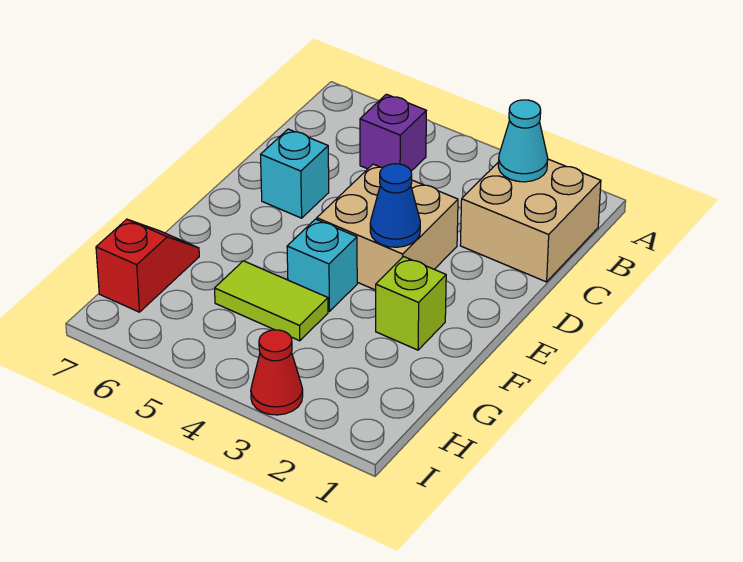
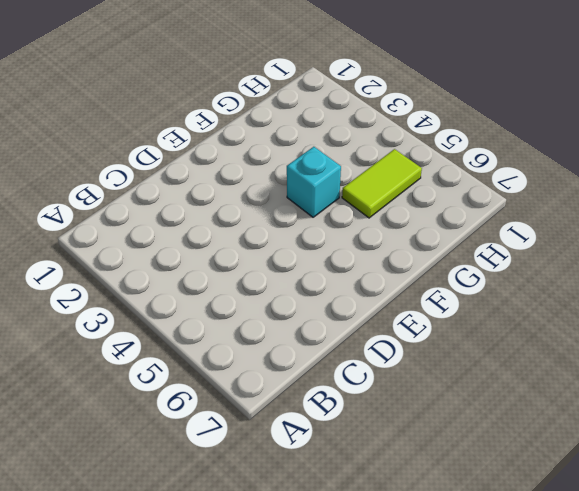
lime 1x2 tile [342,149,422,218] -> lime 1x2 tile turned to [215,261,328,341]
none -> tan 2x2 brick [460,159,601,282]
none -> purple 1x1 brick [360,94,426,171]

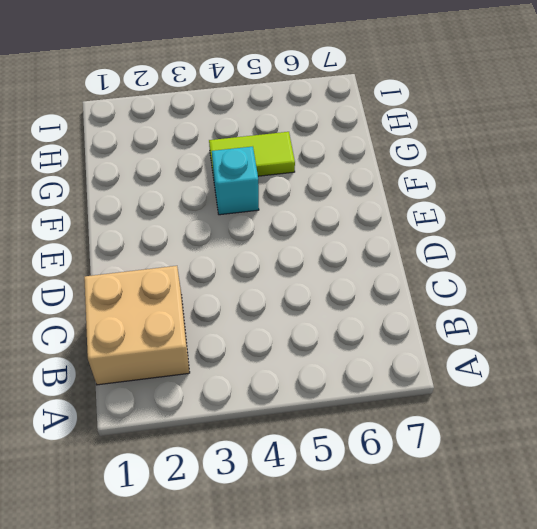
none -> purple 1x1 brick [360,94,426,171]
none -> tan 2x2 brick [317,164,458,290]

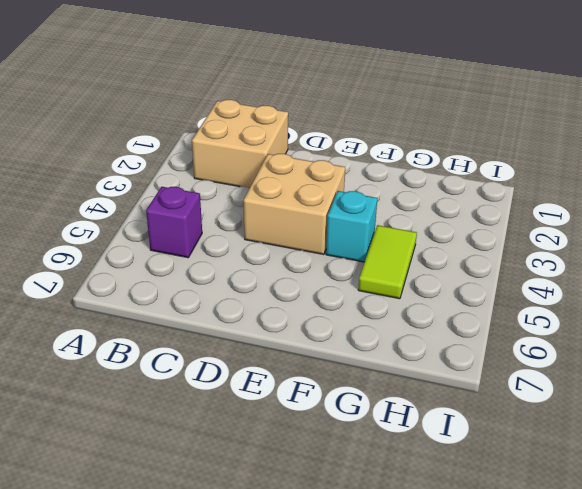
none -> cyan 1x1 brick [261,129,329,218]
none -> lime 1x1 brick [376,257,446,350]

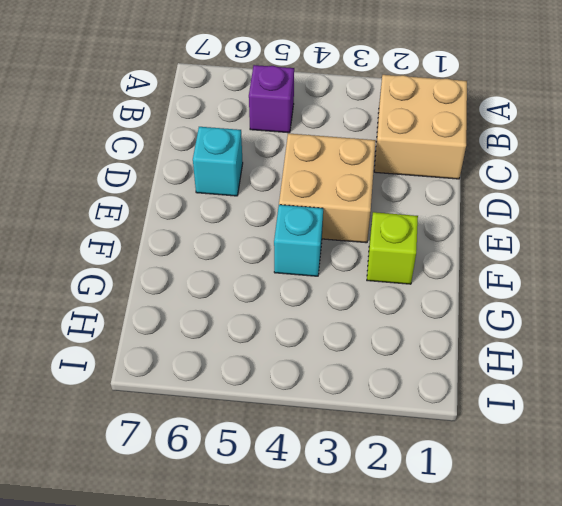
none -> lime 1x2 tile [215,261,328,341]
none -> red 1x2 slope [96,219,199,312]

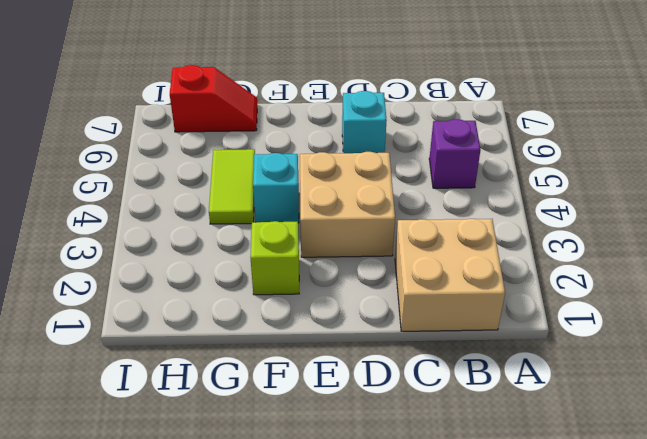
none -> red 1x1 cone [251,330,303,415]
none -> cyan 1x1 cone [498,100,548,182]

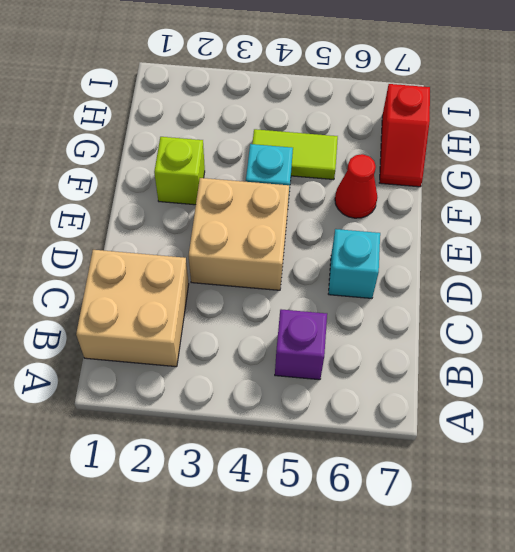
red 1x1 cone [335,154,377,218] -> red 1x1 cone moved to [251,330,303,415]
none -> cyan 1x1 cone [498,100,548,182]
none -> blue 1x1 cone [370,164,420,247]

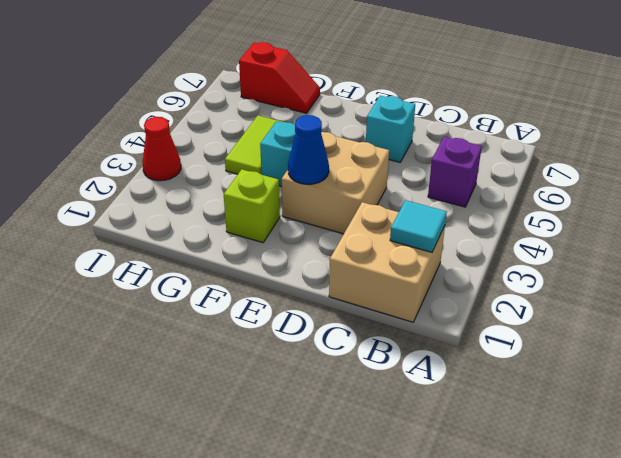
cyan 1x1 tile [390,200,447,252] -> cyan 1x1 cone [498,100,548,182]

